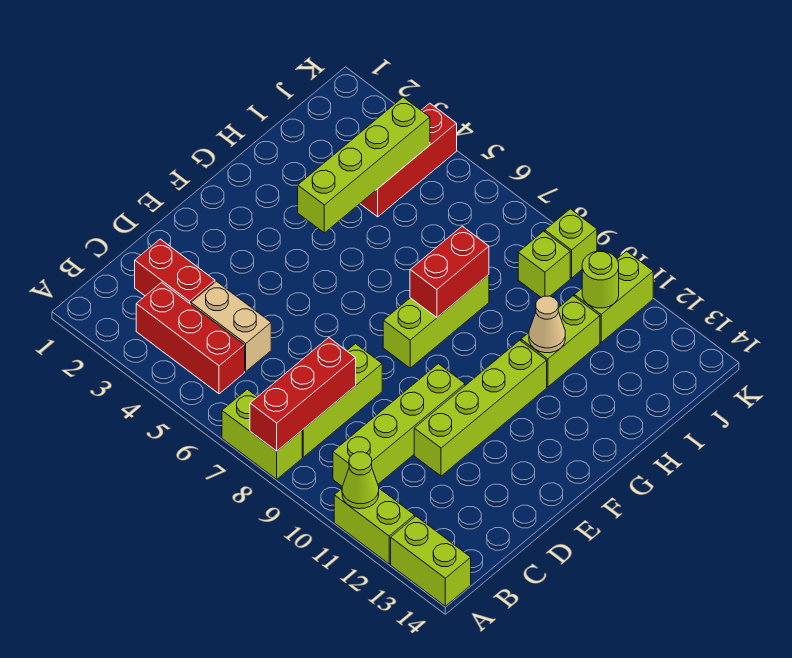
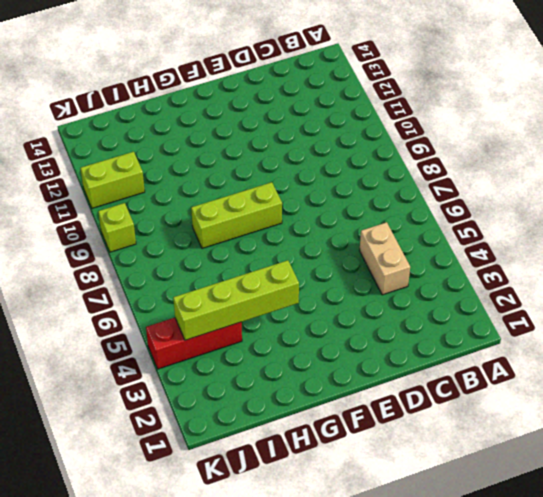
none -> lime 1x2 brick [222,389,302,479]
none -> lime 1x2 brick [334,489,415,564]
none -> lime 1x2 brick [391,516,471,606]

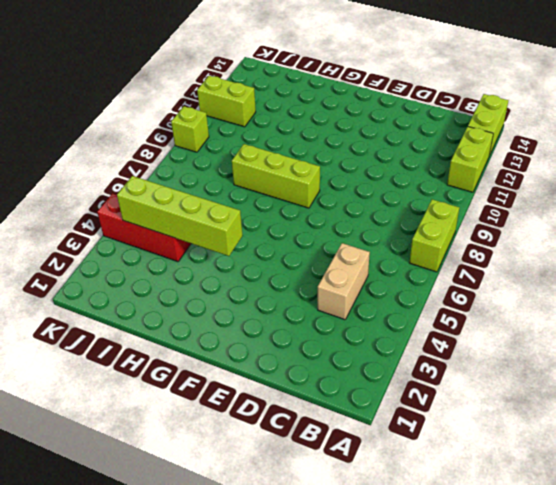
none -> red 1x3 brick [136,283,245,394]
none -> lime 1x3 brick [302,344,382,457]
none -> lime 1x4 brick [333,364,465,486]

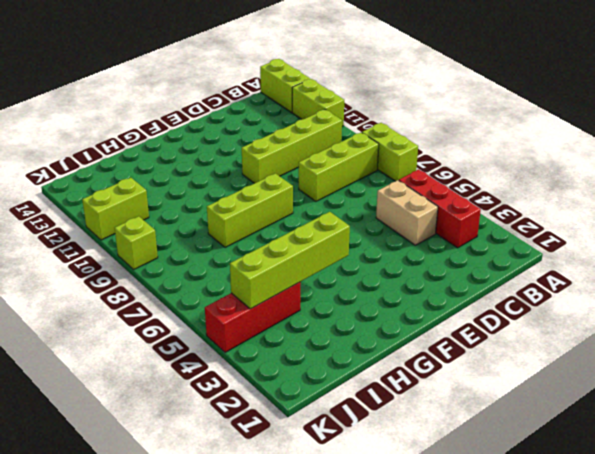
none -> red 1x2 brick [135,239,215,304]
none -> lime 1x4 brick [414,340,547,476]
none -> lime 1x2 brick [521,296,600,387]

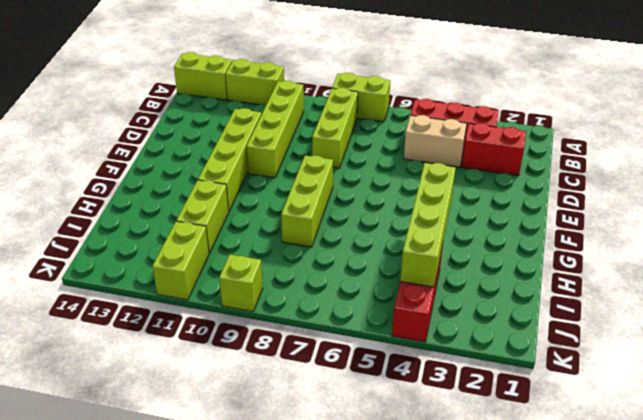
none -> lime 1x1 brick [518,231,570,297]
none -> red 1x3 brick [250,338,356,451]
none -> lime 1x1 cone [342,452,379,509]

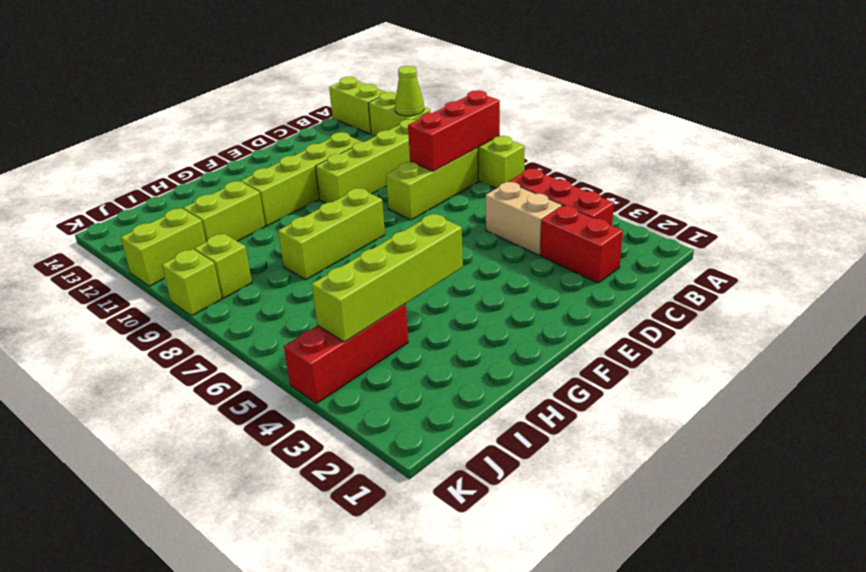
none -> red 1x2 brick [410,226,489,317]
none -> tan 1x1 cone [529,296,565,353]
none -> lime 1x1 round brick [582,251,619,308]

